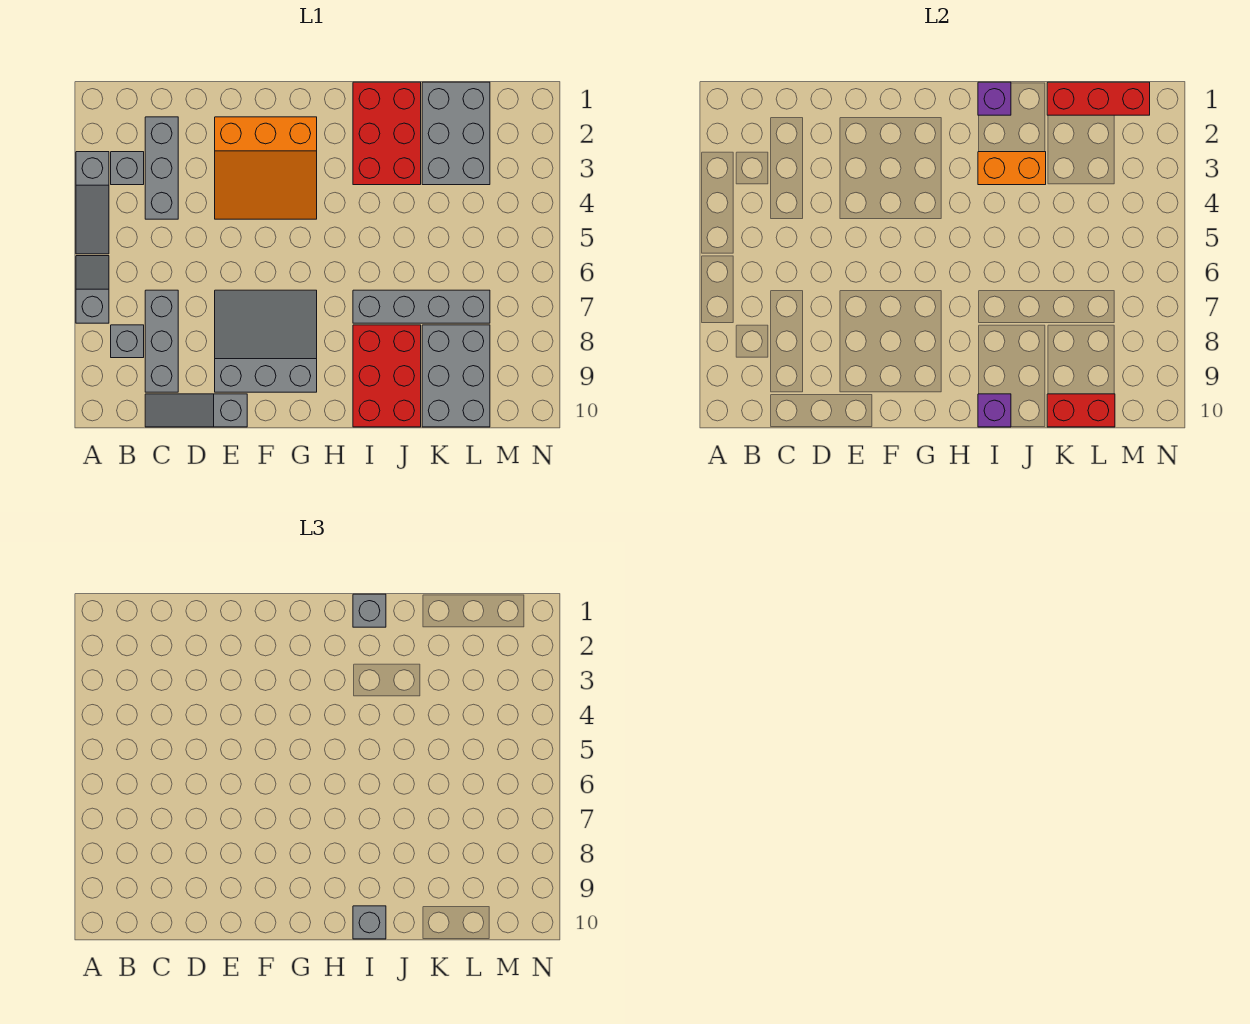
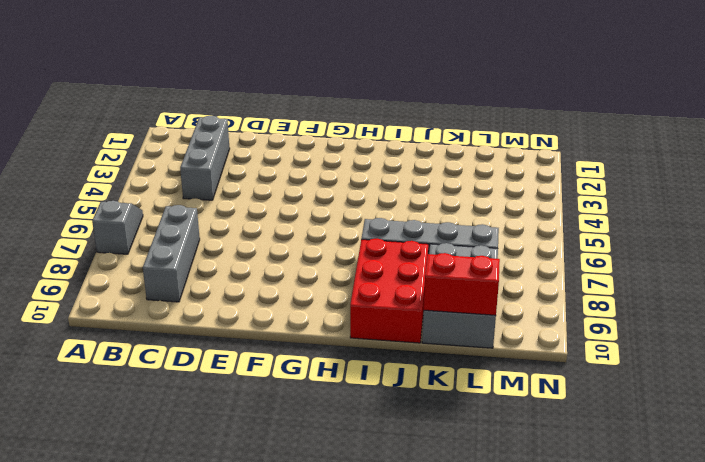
none -> grey 1x3 slope [76,152,109,254]
none -> grey 1x1 brick [111,152,144,185]
none -> grey 1x1 brick [111,325,144,358]

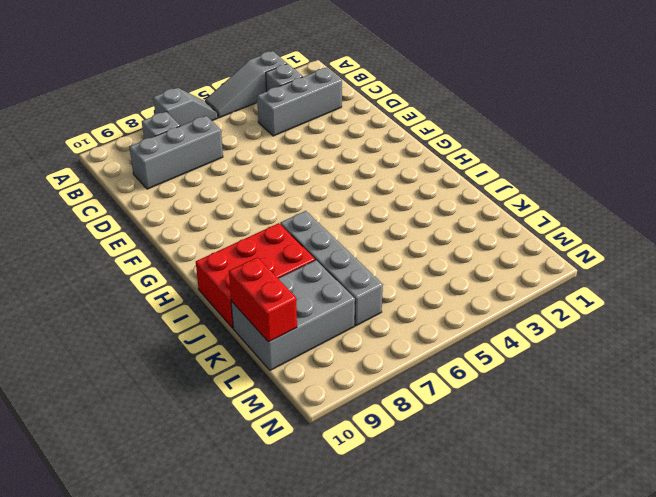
none -> grey 1x3 slope [145,394,247,427]
none -> orange 3x3 slope [215,117,317,219]
none -> grey 3x3 slope [215,290,317,392]

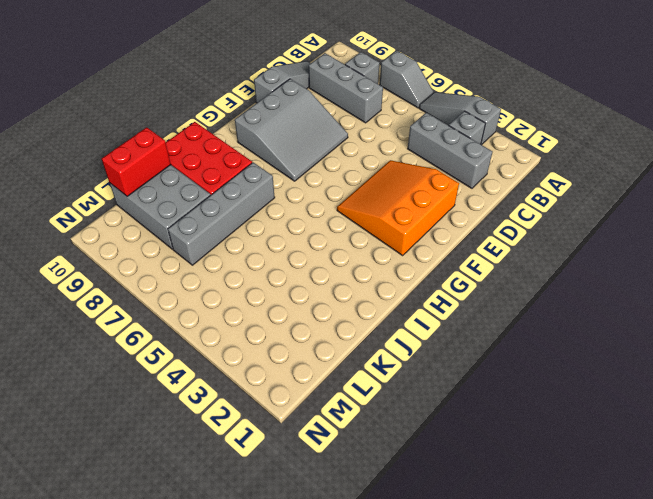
none -> red 2x3 brick [353,82,421,185]
none -> grey 2x3 brick [422,82,490,185]
none -> purple 1x1 brick [978,82,1011,115]

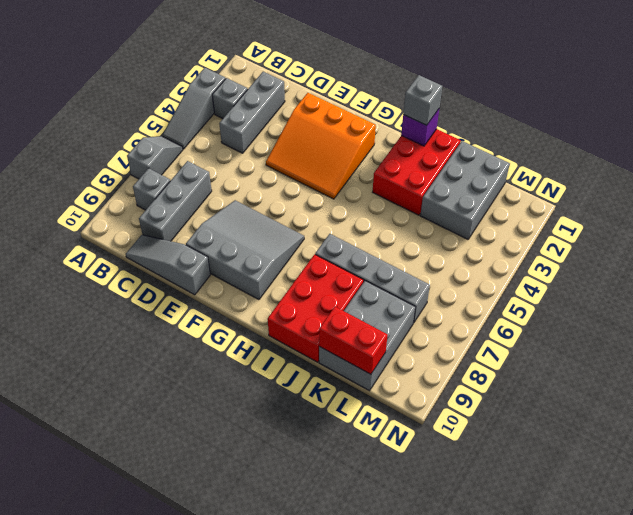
none -> orange 1x2 brick [978,152,1046,185]
none -> purple 1x1 brick [978,394,1011,427]
none -> red 1x3 brick [1047,82,1150,115]

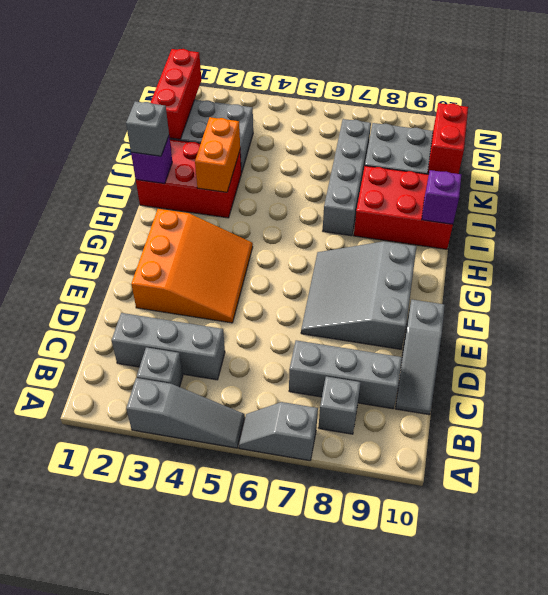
none -> grey 1x1 brick [353,906,386,939]

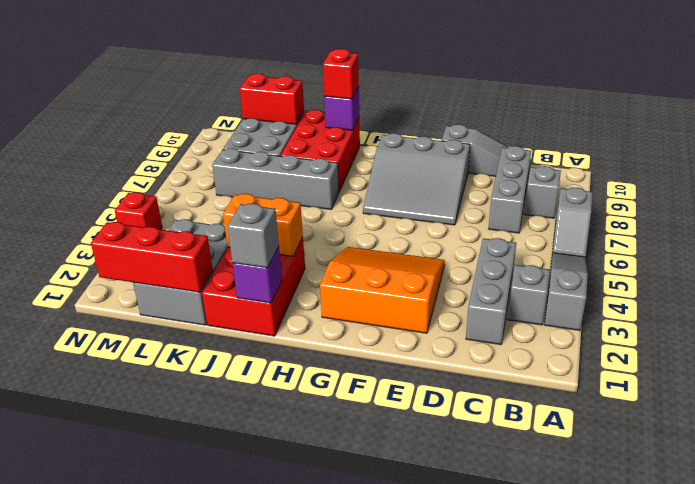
red 1x1 brick [323,49,359,99] -> grey 1x1 brick [353,906,386,939]
red 1x1 brick [115,192,162,230] -> none

